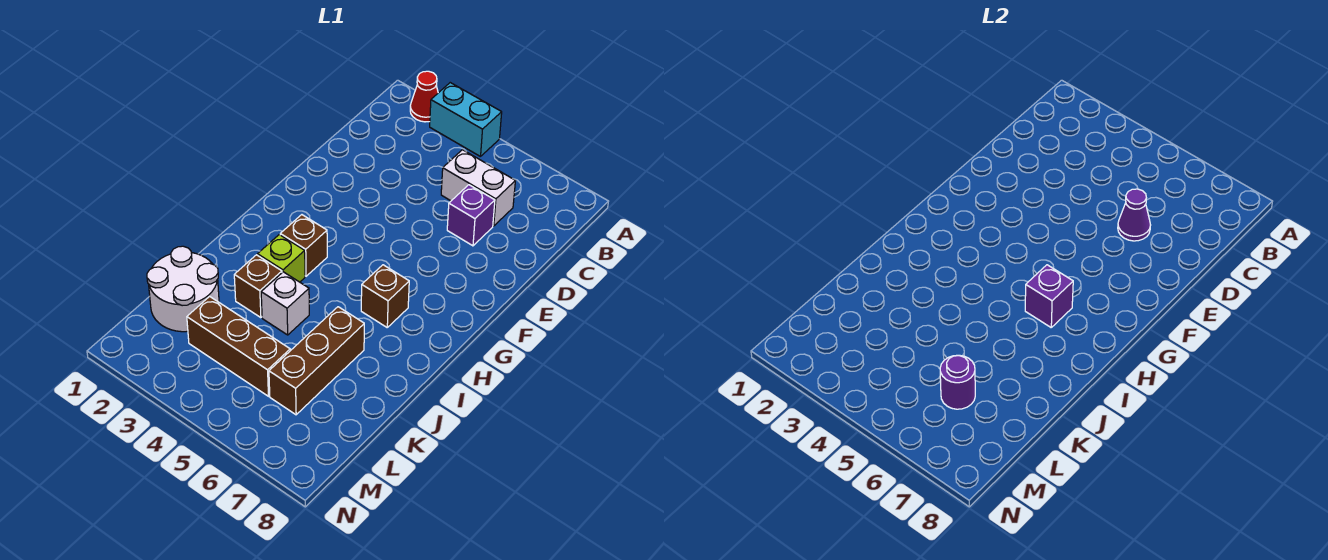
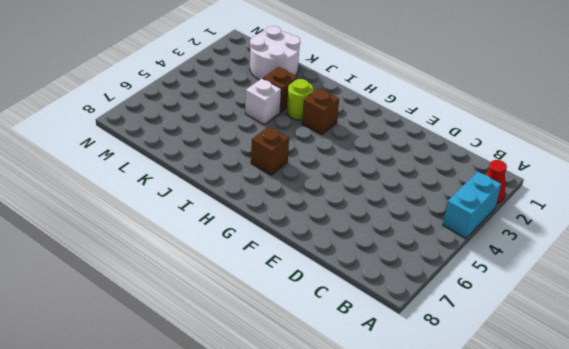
lime 1x1 round brick [287,79,313,120] -> lime 1x1 brick [258,235,305,282]
none -> white 1x2 brick [441,150,515,226]
none -> purple 1x1 brick [447,185,495,246]
none -> brown 1x3 brick [269,307,364,415]

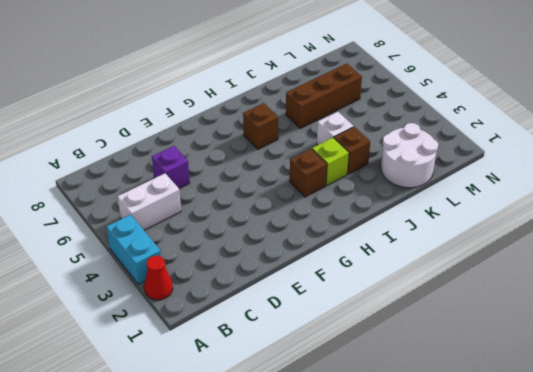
white 1x2 brick [117,173,181,230] -> white 1x2 brick turned to [441,150,515,226]
none -> brown 1x3 brick [187,296,290,396]
none -> purple 1x1 cone [1118,189,1150,241]
none -> purple 1x1 brick [1025,265,1073,327]

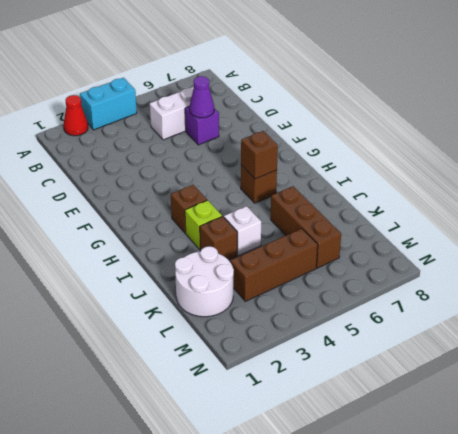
brown 1x1 brick [241,131,278,179] -> purple 1x1 brick [1025,265,1073,327]
none -> purple 1x1 round brick [940,355,975,409]

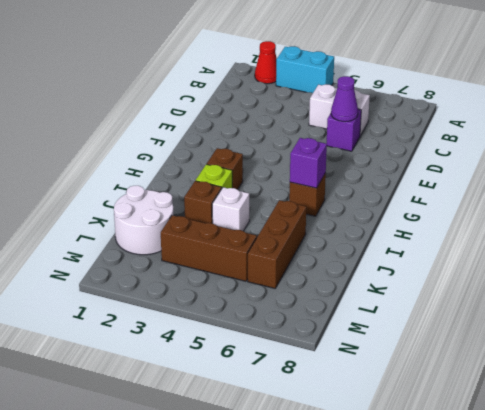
none -> purple 1x1 round brick [940,355,975,409]

